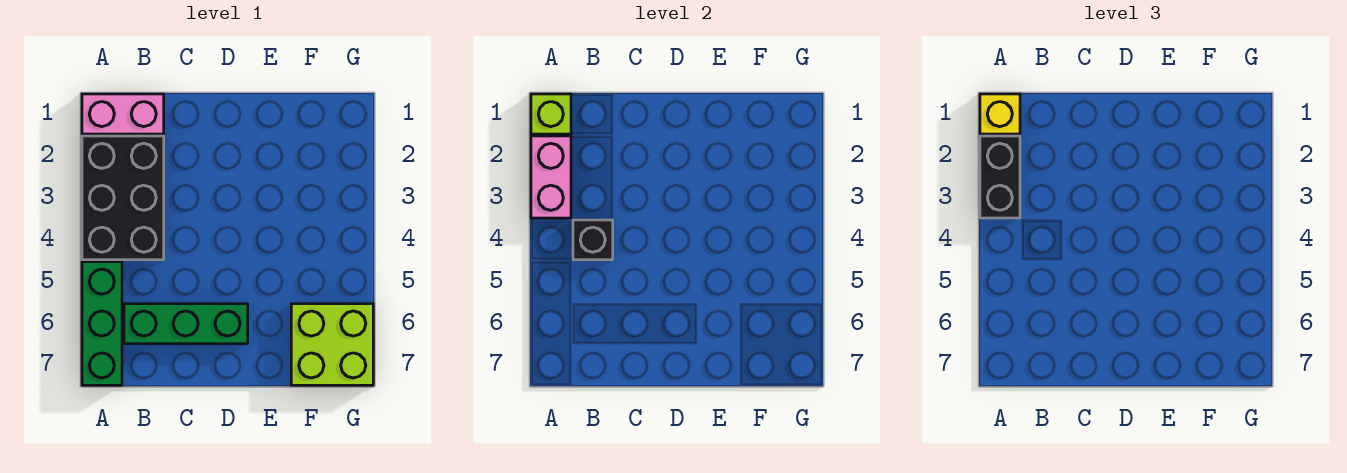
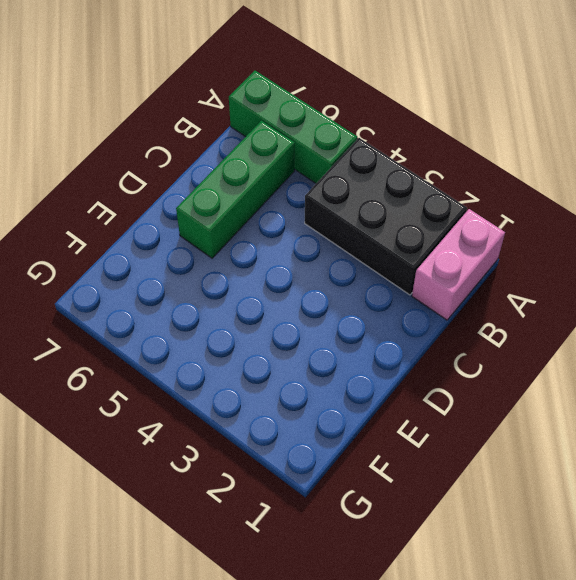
none -> lime 2x2 brick [291,304,373,385]
none -> lime 1x1 brick [531,94,571,134]

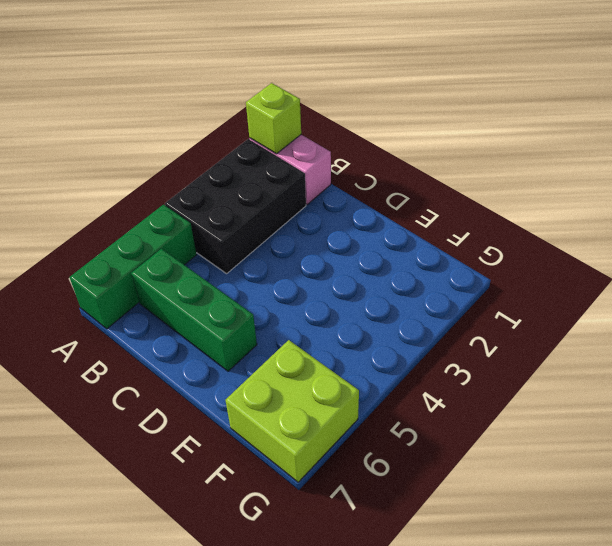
none -> pink 1x2 brick [531,136,571,218]
none -> black 1x1 brick [573,220,613,260]

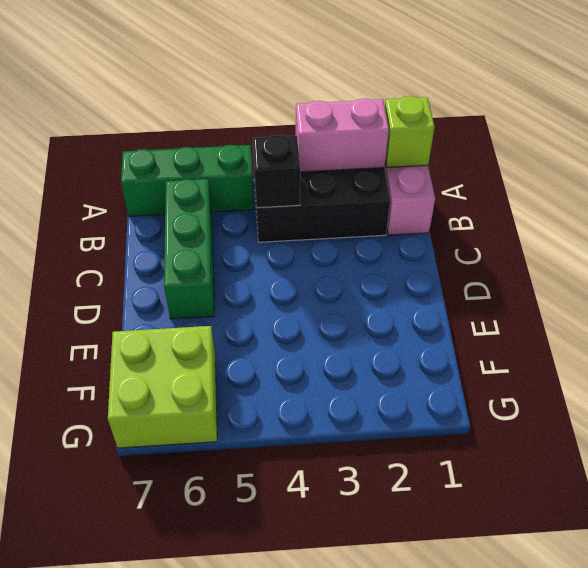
none -> yellow 1x1 brick [980,94,1020,134]
none -> black 1x2 brick [980,136,1020,218]

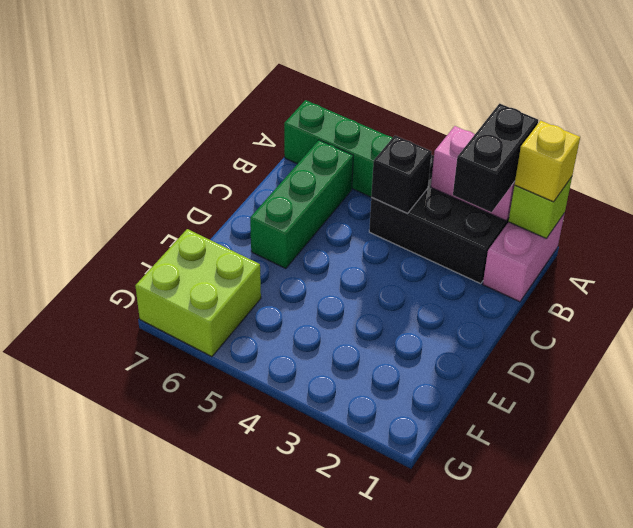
black 1x2 brick [453,104,538,212] -> black 1x2 brick turned to [980,136,1020,218]

